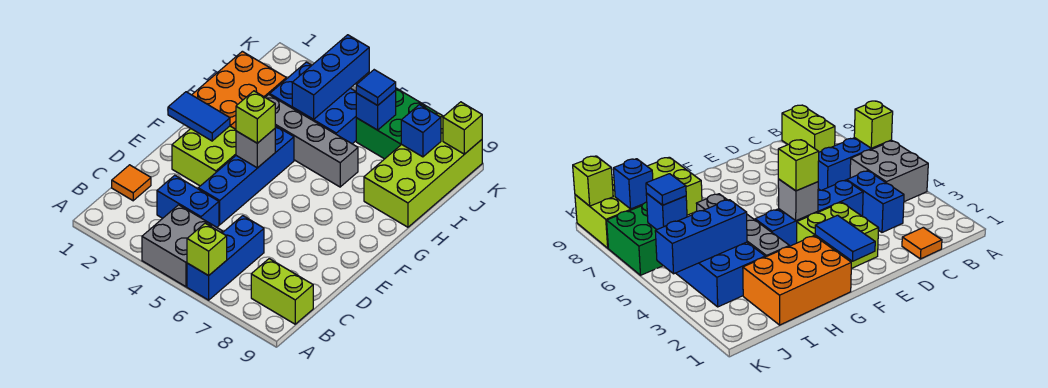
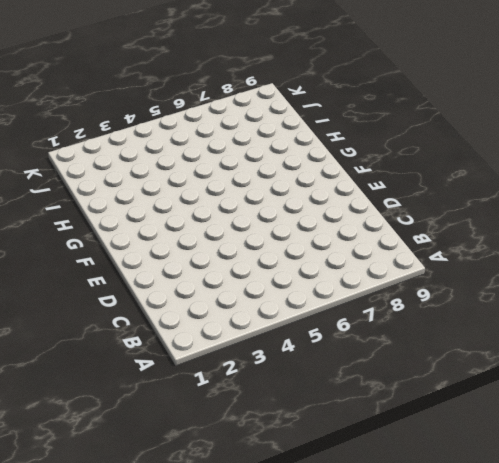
none -> grey 2x2 brick [142,205,223,287]
none -> blue 1x3 brick [187,216,264,300]
none -> lime 1x2 brick [251,259,313,324]

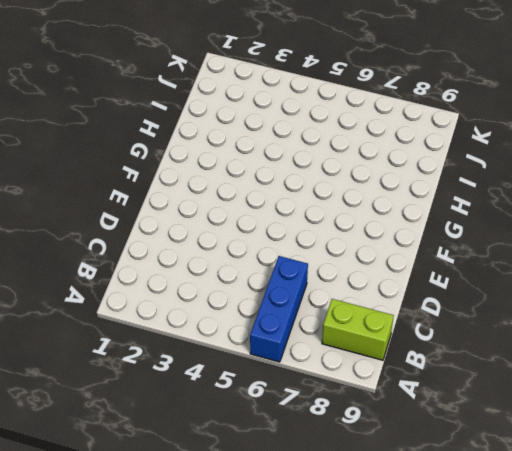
none -> grey 2x2 brick [142,205,223,287]
none -> orange 1x1 tile [112,165,151,201]
none -> blue 1x2 brick [157,175,219,227]

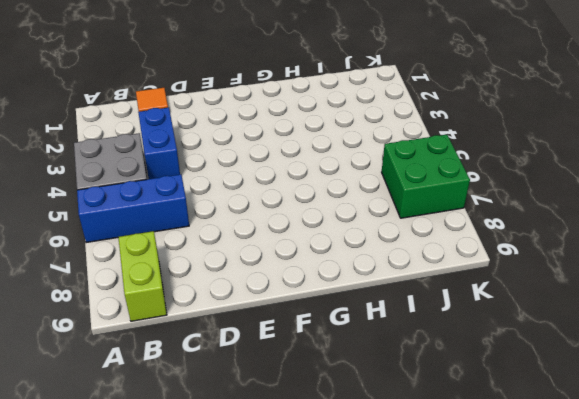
none -> blue 1x4 brick [198,126,294,225]
none -> lime 2x2 brick [172,126,236,186]
none -> orange 2x3 brick [192,51,286,129]

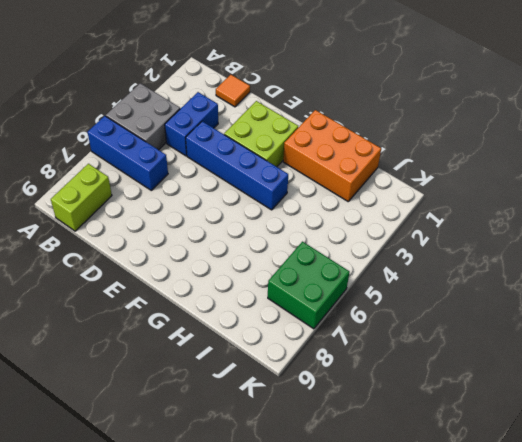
none -> grey 1x4 brick [265,95,358,187]
none -> lime 2x4 brick [364,113,482,227]
none -> blue 2x3 brick [270,62,356,144]

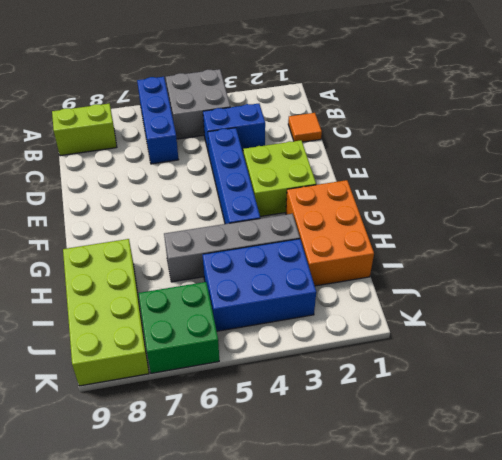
none -> lime 1x1 brick [187,223,227,276]
none -> blue 1x2 tile [168,92,230,141]
none -> grey 1x1 brick [236,129,275,168]

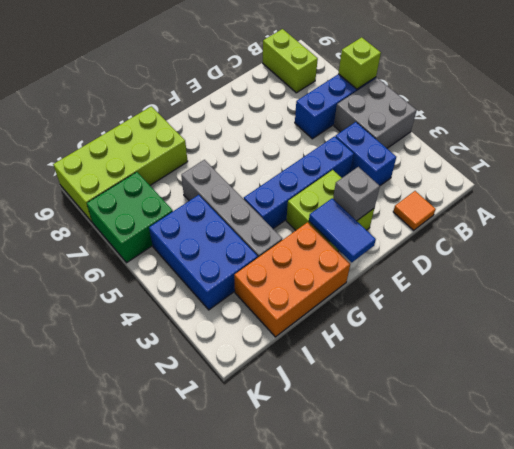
grey 1x1 brick [333,167,380,221] -> grey 1x1 brick moved to [236,129,275,168]
none -> blue 1x3 brick [292,35,369,119]
none -> blue 1x1 brick [356,91,396,130]
none -> blue 1x1 brick [401,105,441,157]

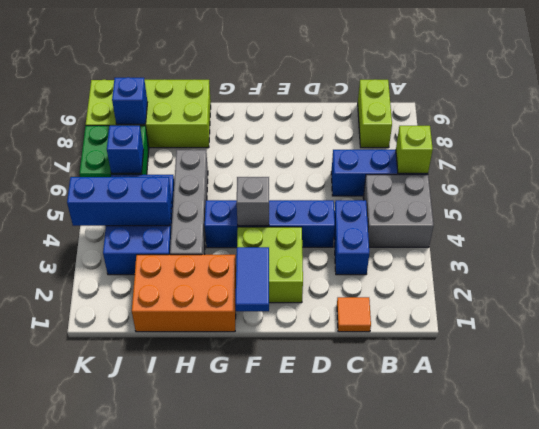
none -> lime 1x1 brick [443,102,482,154]
none -> lime 1x1 brick [236,91,275,143]
none -> blue 1x1 tile [356,70,396,105]

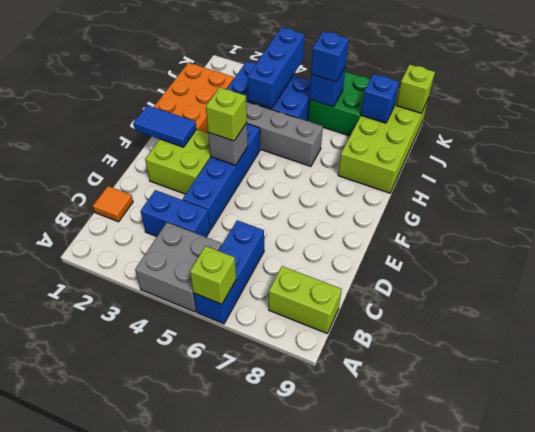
blue 1x1 brick [311,31,349,82] -> blue 1x1 tile [356,70,396,105]

